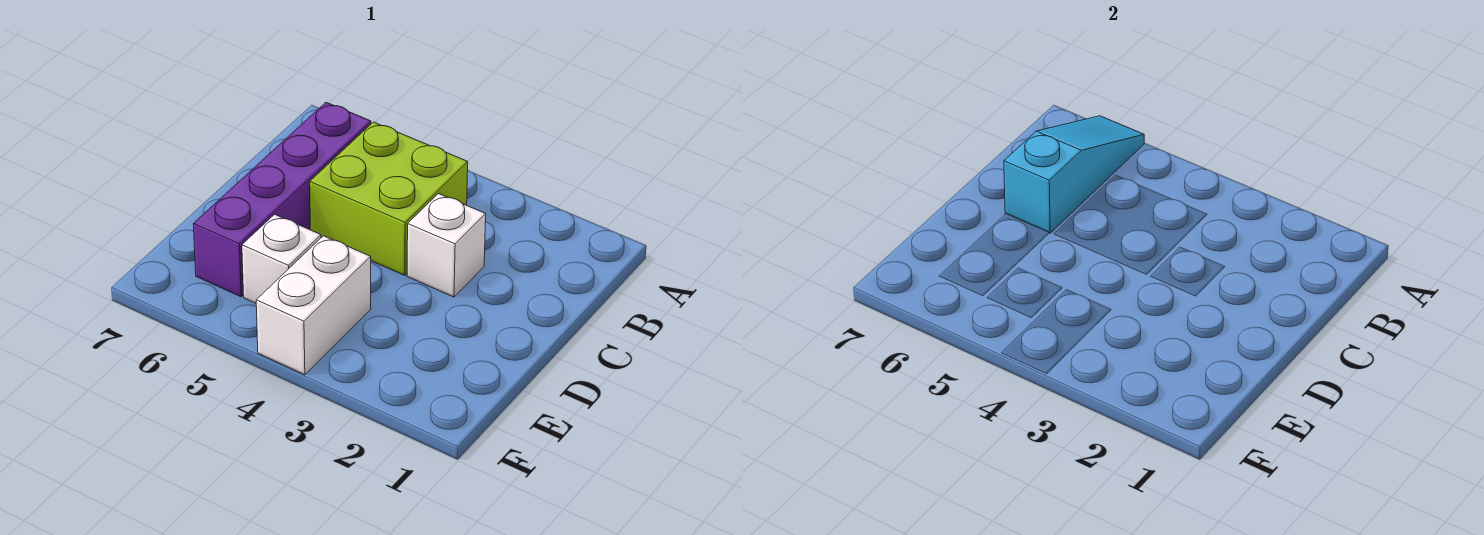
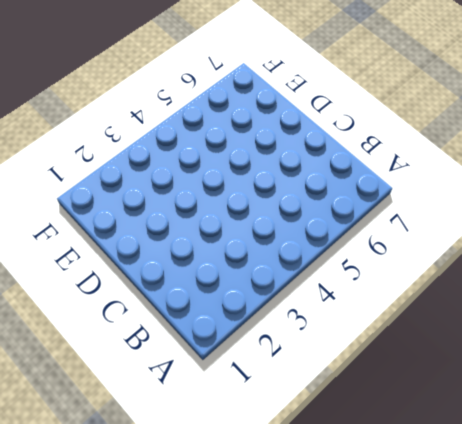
none -> lime 2x2 brick [310,122,468,275]
none -> purple 1x4 brick [193,102,371,297]

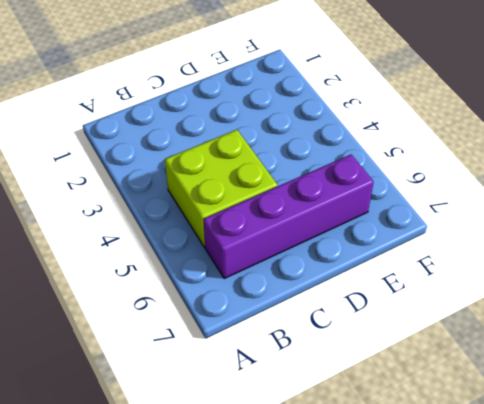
none -> white 1x1 brick [407,194,486,297]
none -> white 1x2 brick [256,236,371,375]

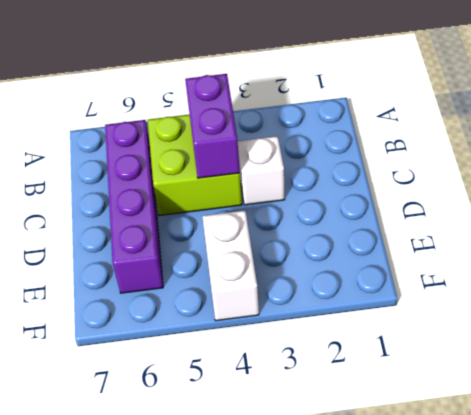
purple 1x2 brick [185,74,240,178] -> none
none -> white 1x1 brick [242,214,321,303]
none -> cyan 1x3 slope [1004,116,1144,233]

